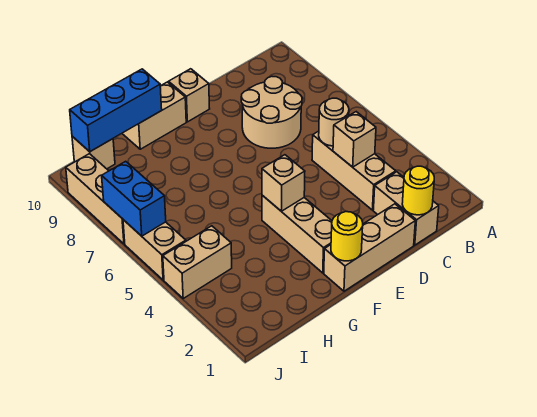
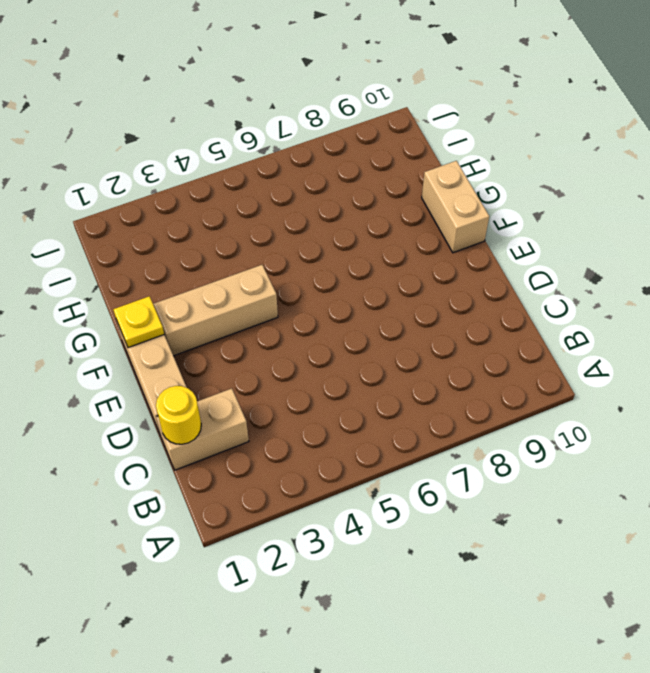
yellow 1x1 plate [113,296,164,348] -> yellow 1x1 round brick [331,212,363,261]
none -> tan 1x3 brick [312,131,396,210]
none -> tan 2x2 round brick [241,77,302,148]
none -> tan 1x1 brick [169,69,210,122]

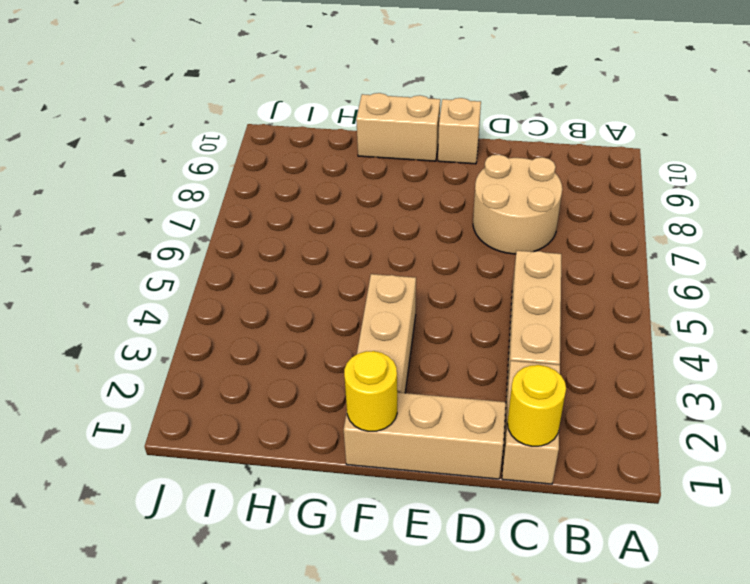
none -> tan 1x2 brick [163,226,232,298]
none -> tan 1x1 brick [72,136,115,169]
none -> tan 1x2 brick [123,220,186,280]

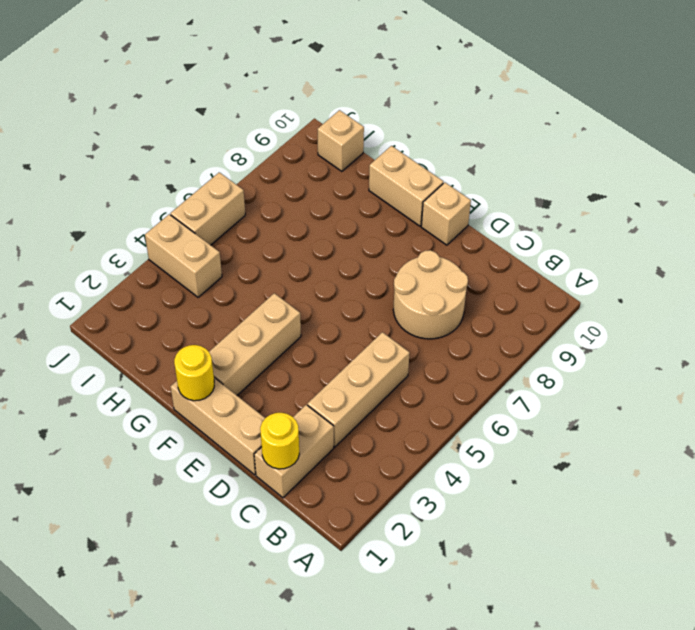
none -> tan 1x3 brick [66,154,125,244]
none -> tan 1x1 brick [333,112,376,167]
none -> tan 1x1 round brick [319,98,349,146]

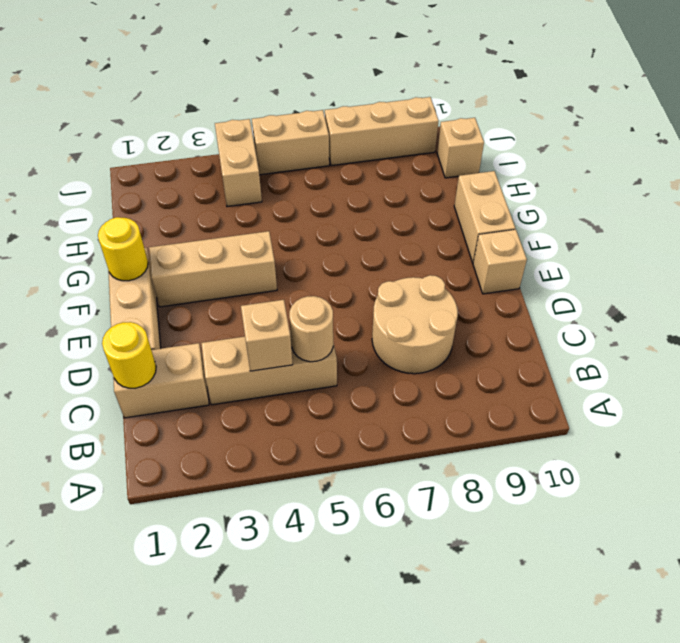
none -> tan 1x1 brick [262,155,305,211]
none -> blue 1x3 brick [70,69,162,152]
none -> blue 1x2 brick [102,161,166,236]

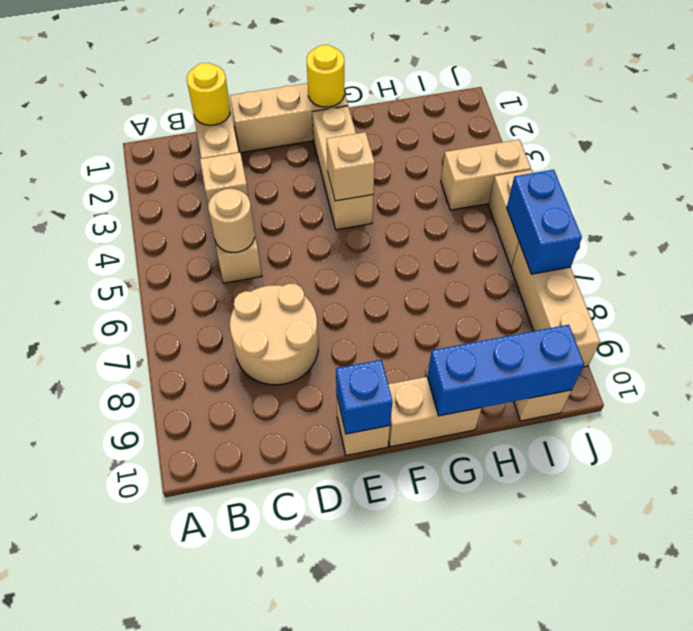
blue 1x1 brick [336,360,392,434] -> none

